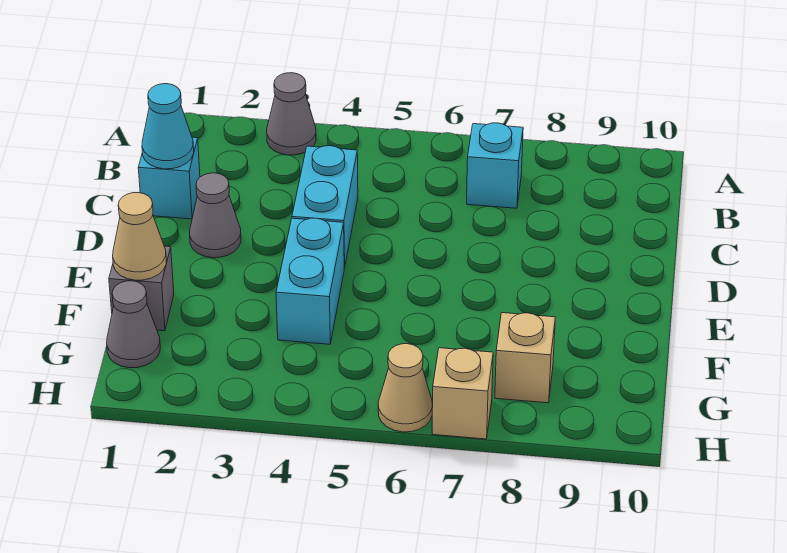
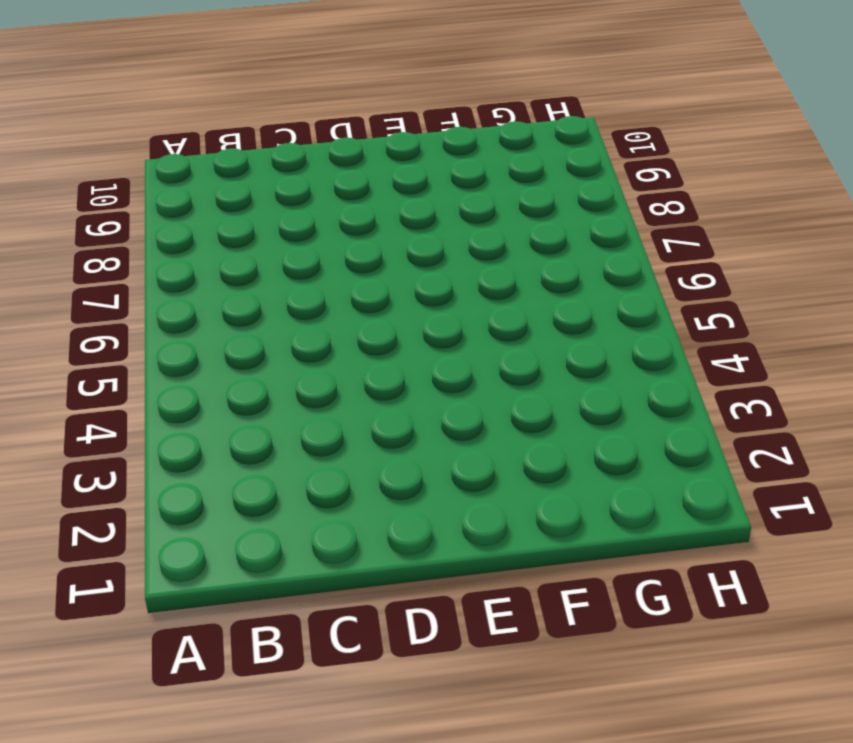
none -> grey 1x1 cone [267,73,316,155]
none -> cyan 1x1 brick [467,123,523,208]
none -> cyan 1x1 brick [138,137,200,219]

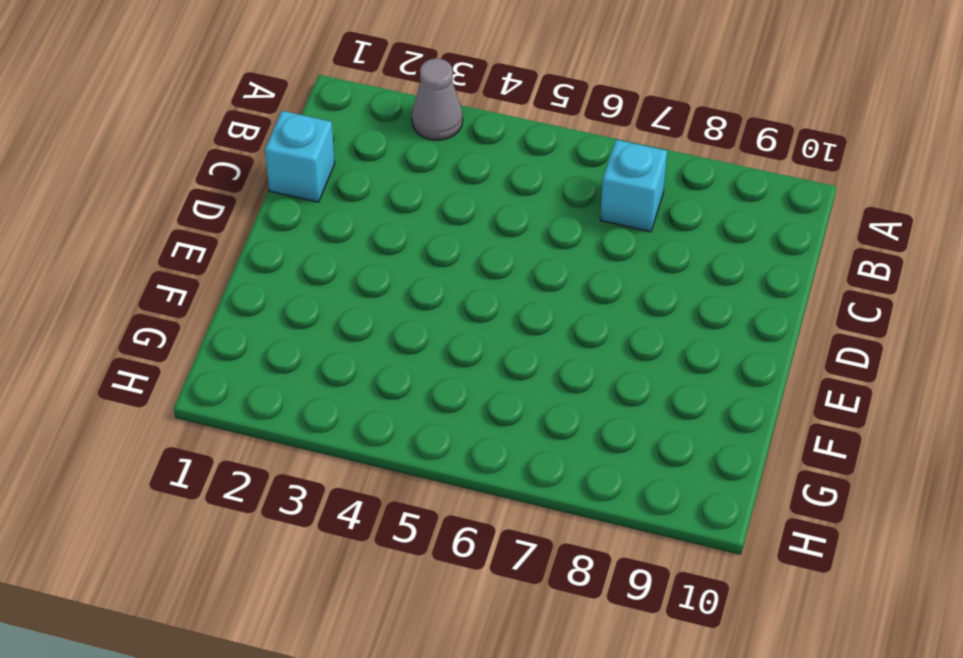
none -> cyan 1x2 brick [292,146,358,268]
none -> grey 1x1 cone [190,173,241,258]
none -> cyan 1x2 brick [276,218,344,344]

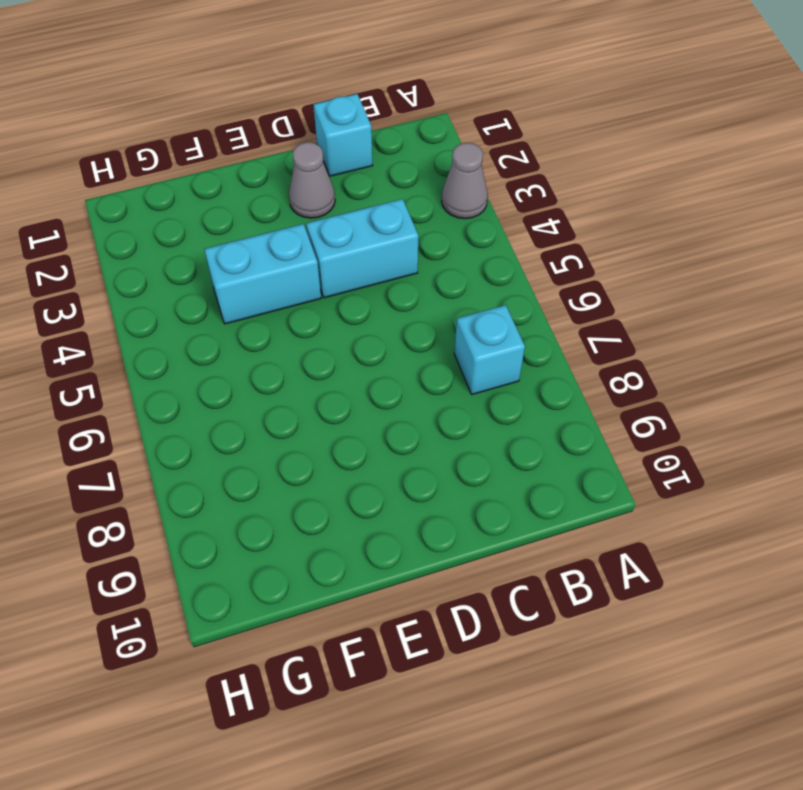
none -> grey 1x1 brick [109,246,174,331]
none -> grey 1x1 cone [107,281,160,368]
none -> tan 1x1 brick [495,313,555,403]

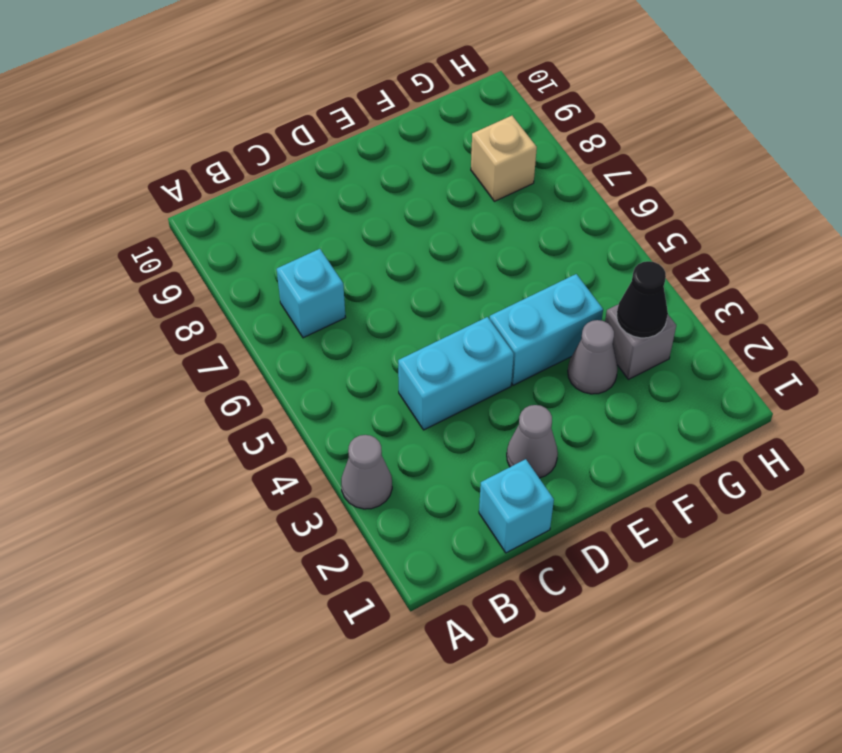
grey 1x1 cone [568,320,618,394] -> grey 1x1 cone moved to [107,281,160,368]
grey 1x1 brick [605,304,676,379] -> grey 1x1 brick moved to [109,246,174,331]
black 1x1 cone [617,261,668,338] -> none
none -> tan 1x1 cone [378,344,432,432]
none -> tan 1x1 brick [432,348,493,439]
none -> cyan 1x1 cone [142,84,194,169]

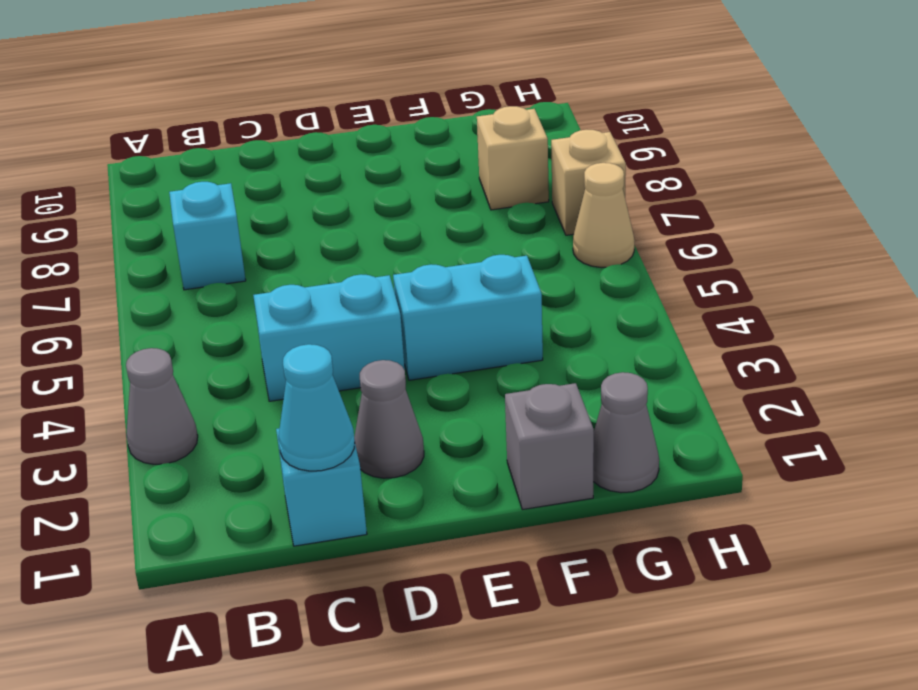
none -> tan 1x1 cone [113,193,166,280]

